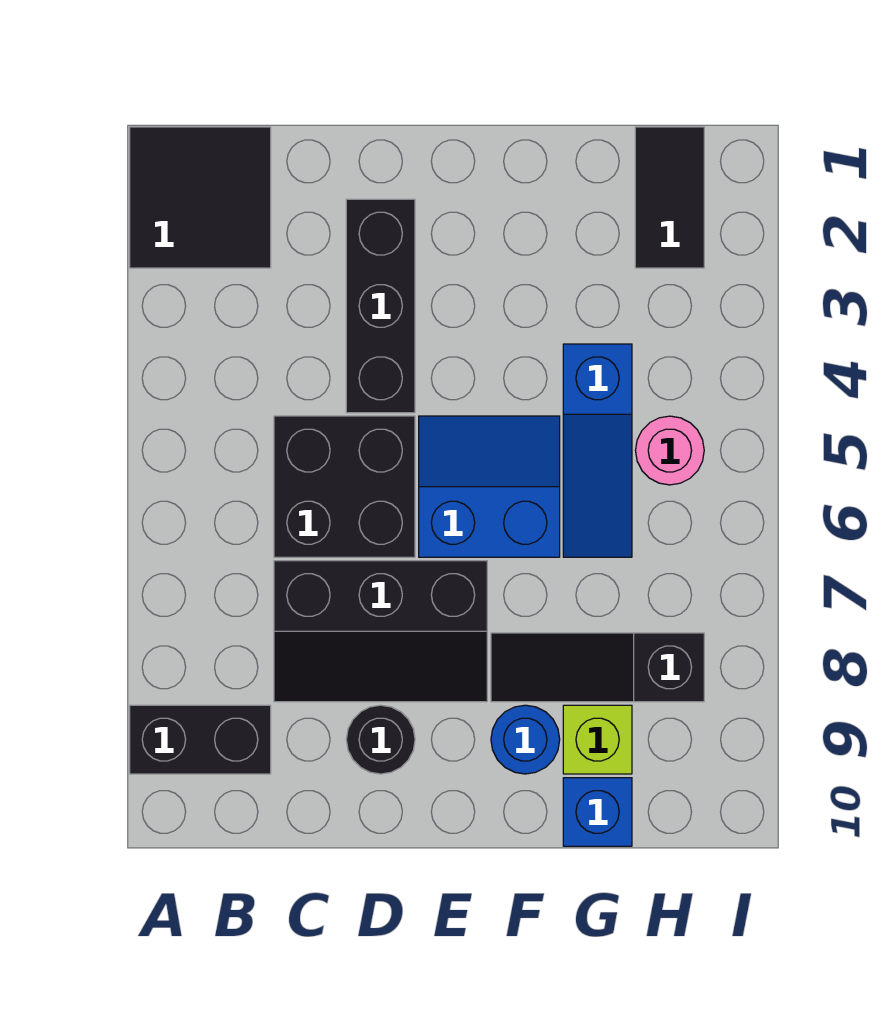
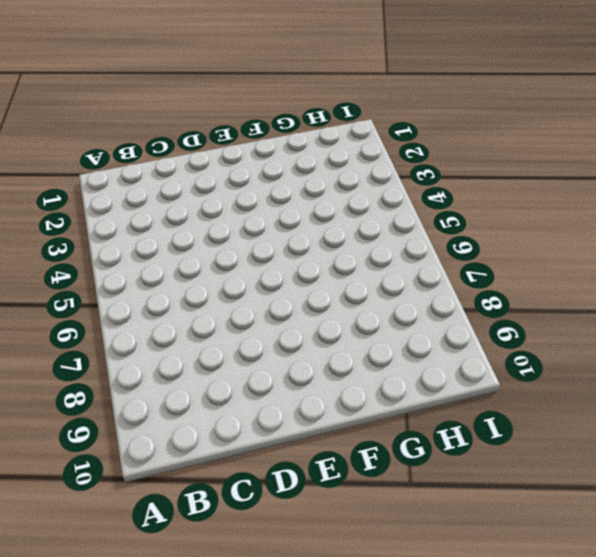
none -> black 2x2 tile [130,127,271,268]
none -> black 1x2 brick [130,705,271,774]
none -> black 2x2 brick [274,416,415,557]

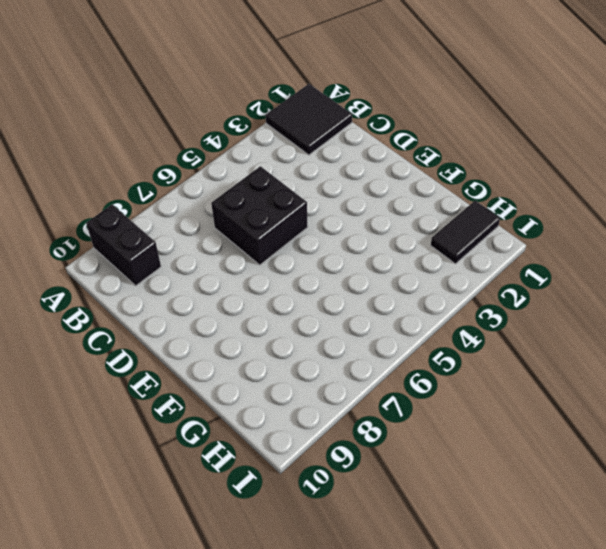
none -> black 2x3 slope [274,561,487,702]
none -> black 1x3 brick [346,199,415,413]
none -> black 1x1 round brick [346,705,415,774]

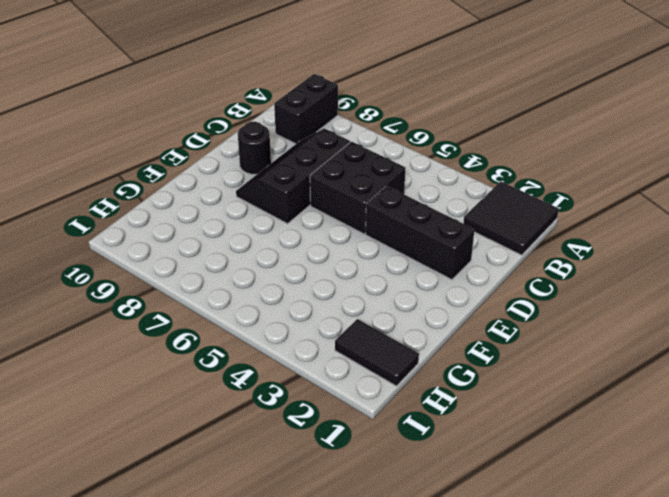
none -> blue 2x2 slope [419,416,560,557]
none -> black 1x3 slope [491,633,704,702]
none -> blue 1x1 round brick [491,705,560,774]

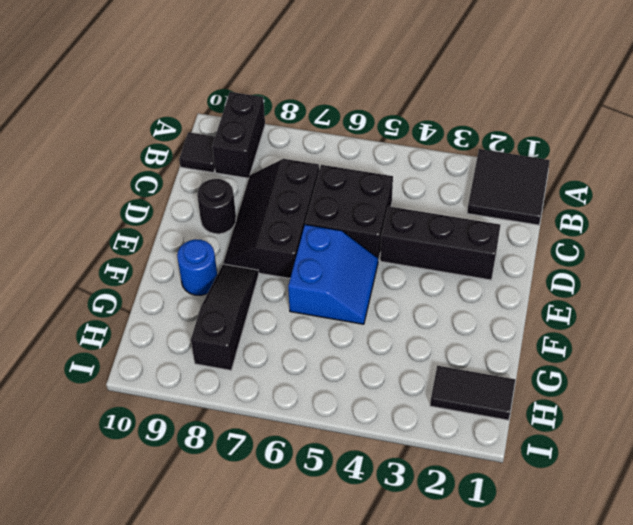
black 1x1 tile [179,132,215,173] -> none
none -> blue 1x3 slope [563,344,632,557]
none -> lime 1x1 brick [563,705,632,774]
none -> blue 1x1 brick [563,778,632,846]

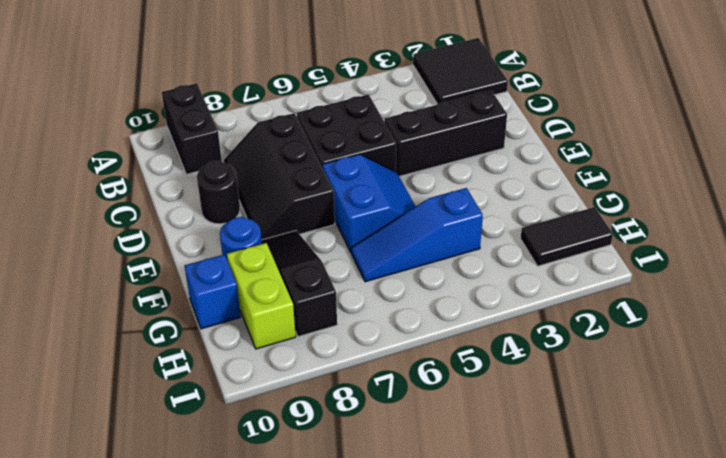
lime 1x2 brick [227,243,296,349] -> lime 1x1 brick [563,705,632,774]
none -> pink 1x1 round brick [636,416,704,485]

